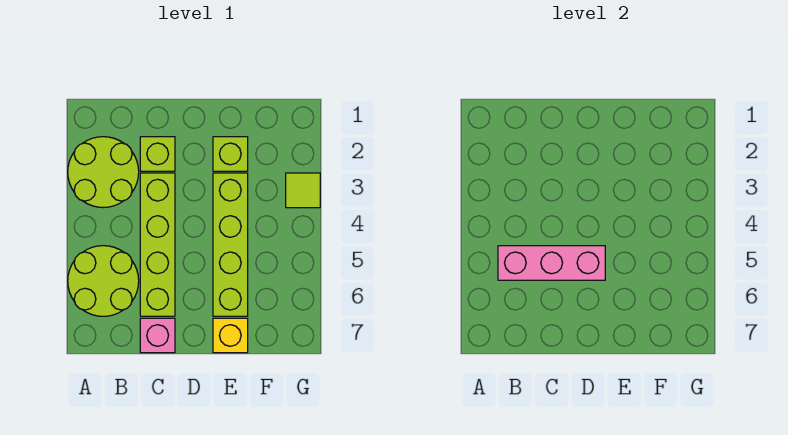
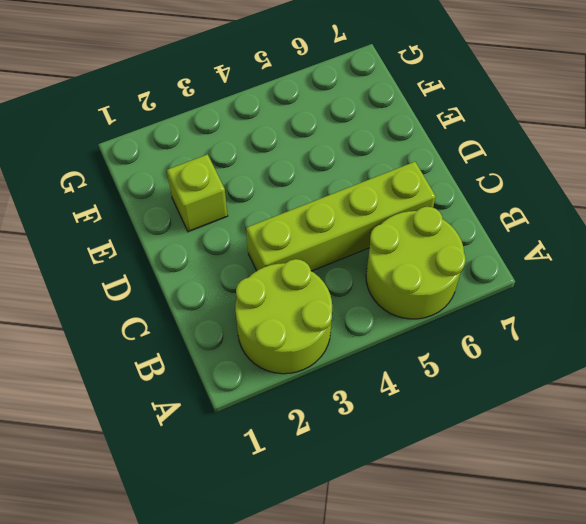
none -> lime 1x1 brick [140,137,175,171]
none -> pink 1x1 brick [140,318,175,353]

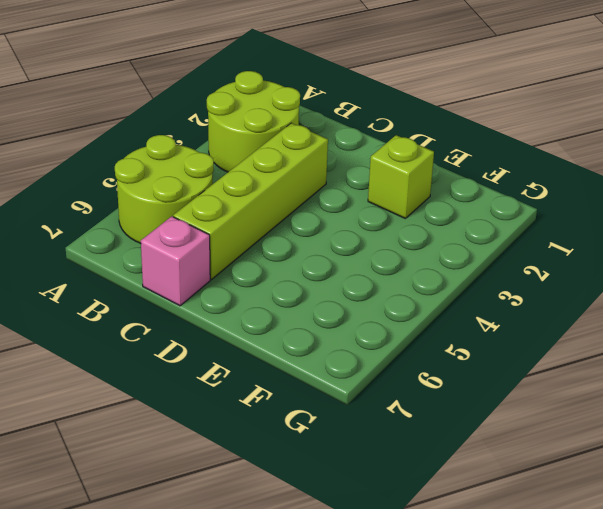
none -> lime 1x1 brick [140,137,175,171]
none -> lime 1x4 brick [213,173,248,316]

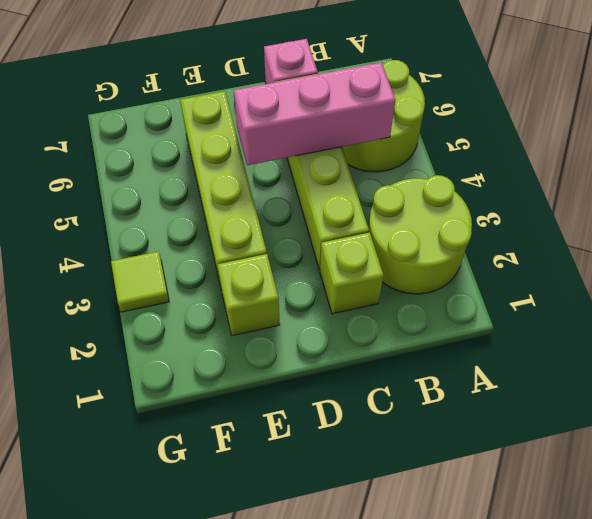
none -> yellow 1x1 brick [213,318,248,353]

